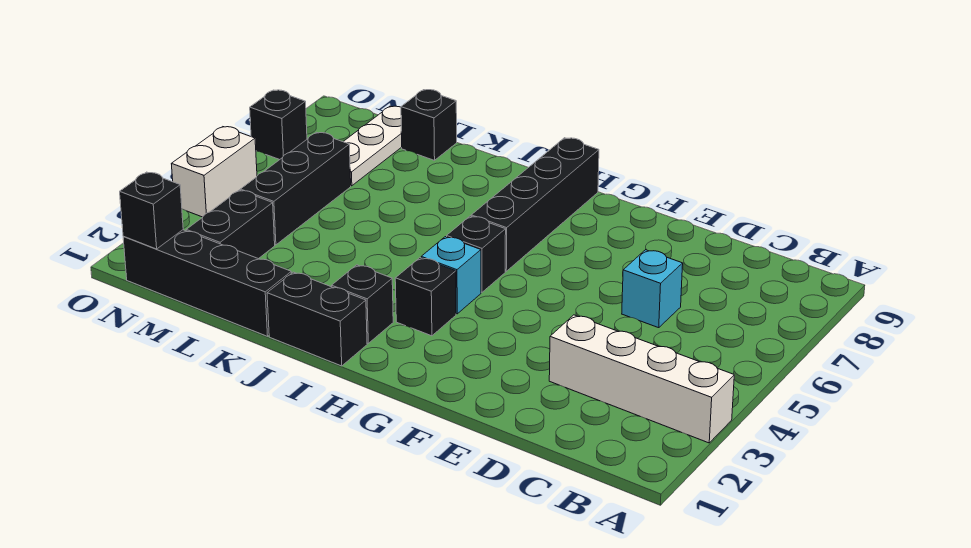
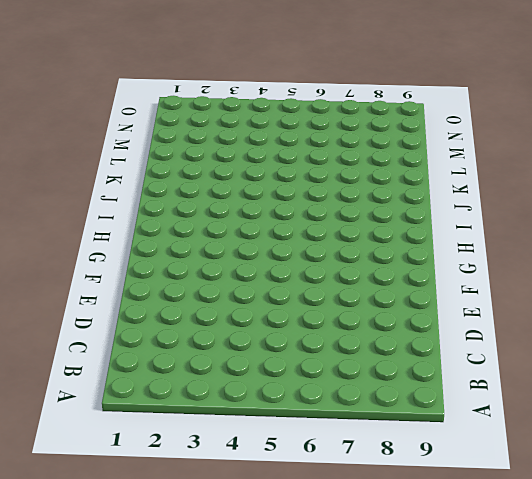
none -> white 1x4 brick [549,315,734,443]
none -> cyan 1x1 brick [622,250,683,328]
none -> black 1x1 brick [395,258,456,336]

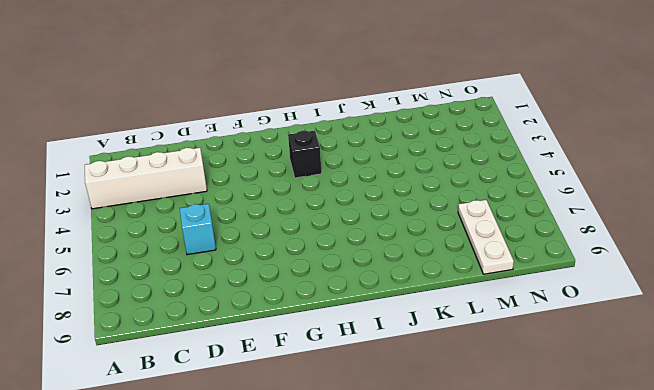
none -> cyan 1x1 brick [421,237,481,314]
none -> black 1x1 brick [447,216,506,292]
none -> black 1x4 brick [471,138,599,271]

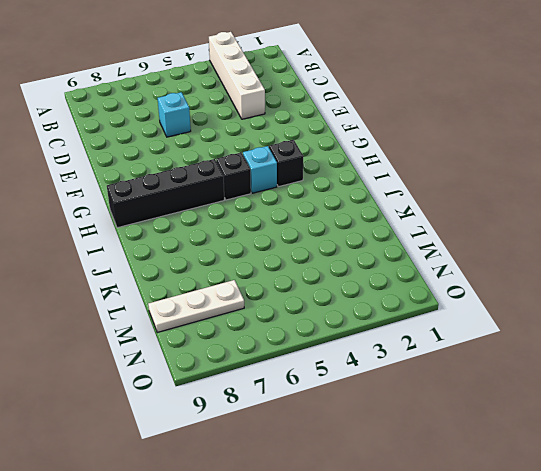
none -> black 1x2 brick [267,272,367,366]
none -> black 1x1 brick [332,265,393,343]
none -> black 1x4 brick [123,230,291,336]

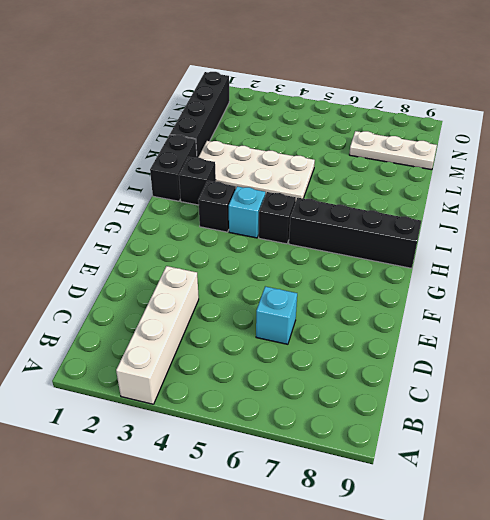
white 2x4 plate [198,141,315,200] -> none
none -> black 1x1 brick [401,90,457,160]
none -> black 1x2 brick [186,190,275,259]
none -> black 1x3 brick [240,132,351,245]

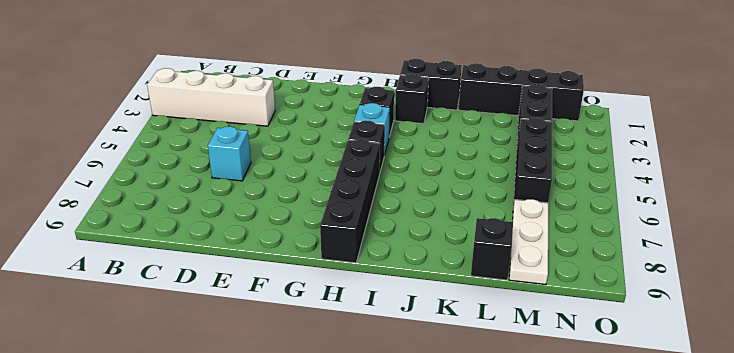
none -> white 1x2 brick [172,127,257,217]
none -> black 1x1 brick [250,90,307,160]
none -> black 1x1 brick [120,172,183,249]

